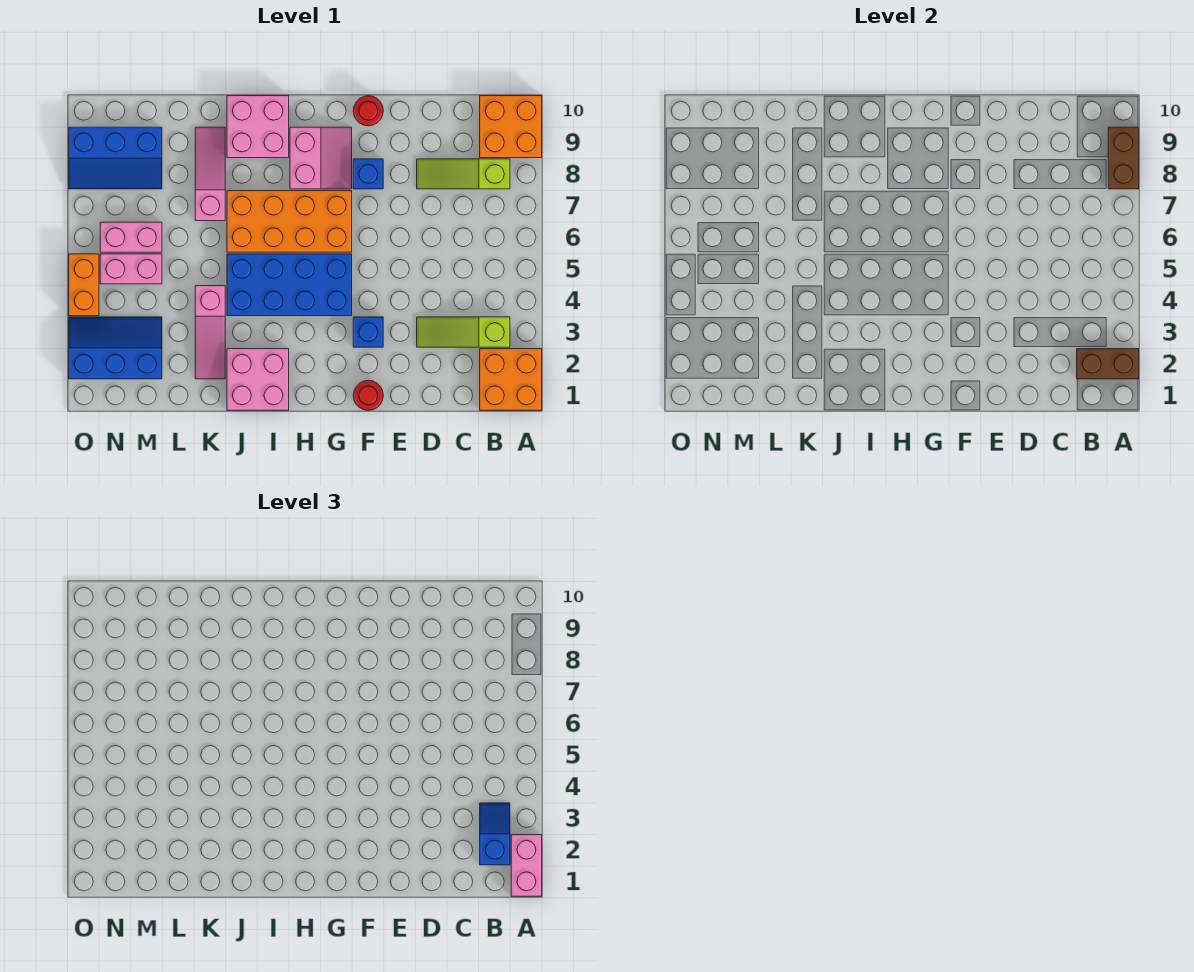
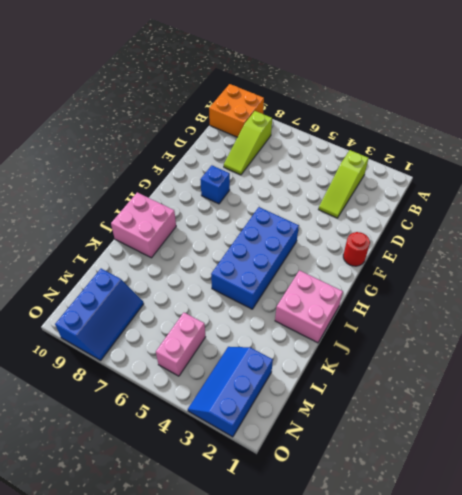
none -> orange 2x2 brick [480,349,542,410]
none -> blue 1x1 brick [353,317,383,347]
none -> red 1x1 round brick [353,96,383,126]

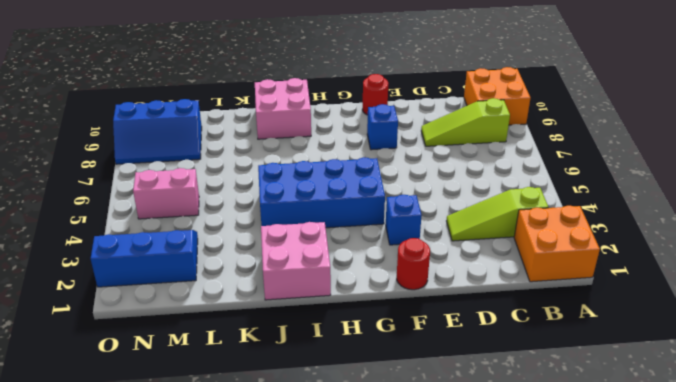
none -> orange 2x4 brick [227,191,352,252]
none -> pink 2x2 slope [290,127,352,189]
none -> pink 1x3 slope [195,286,225,379]

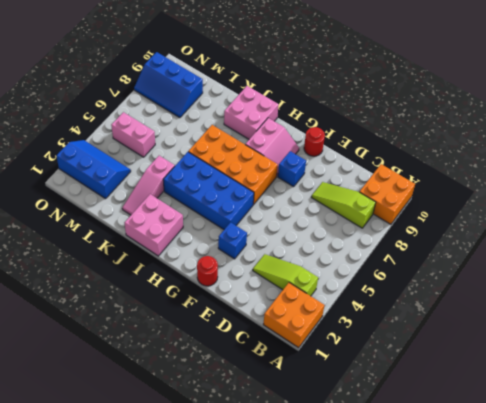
none -> pink 1x3 slope [195,127,225,221]
none -> pink 1x2 brick [100,222,162,252]
none -> orange 1x2 brick [69,254,99,316]

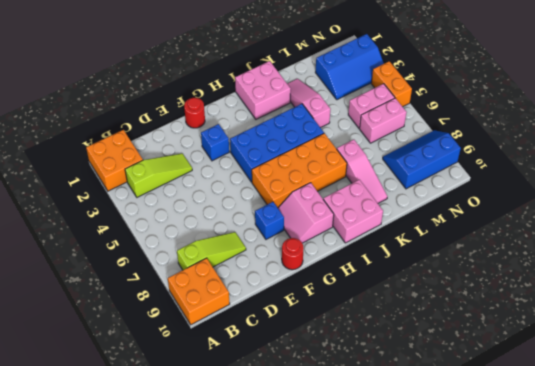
none -> brown 1x2 brick [1077,349,1139,379]
none -> brown 1x2 brick [1108,127,1139,189]
none -> pink 1x2 brick [511,835,542,896]

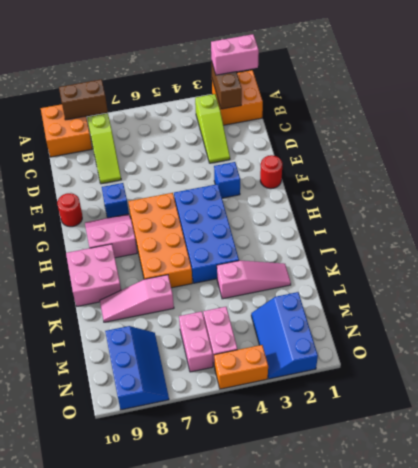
none -> pink 2x2 brick [227,349,289,410]
none -> blue 1x2 slope [480,803,510,865]

